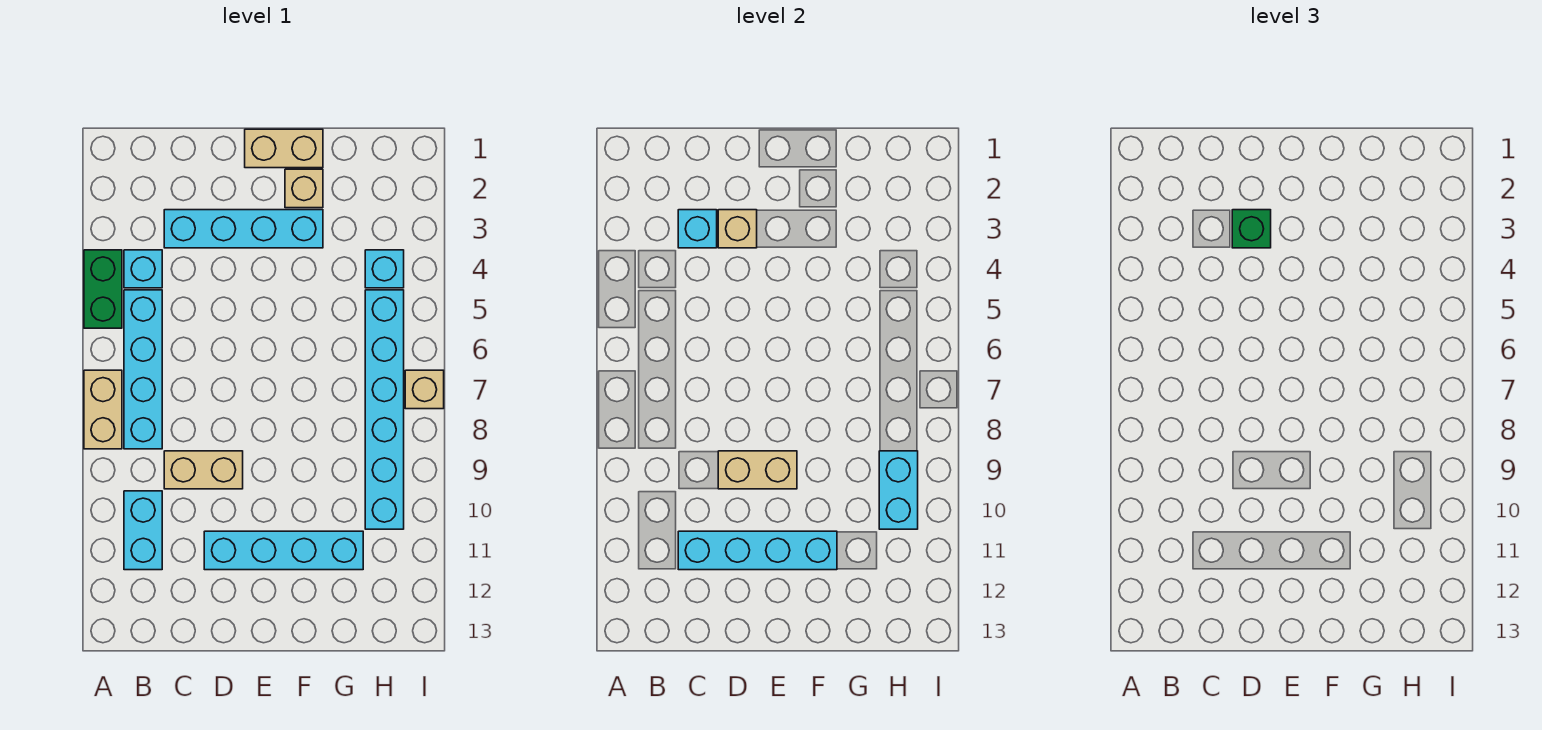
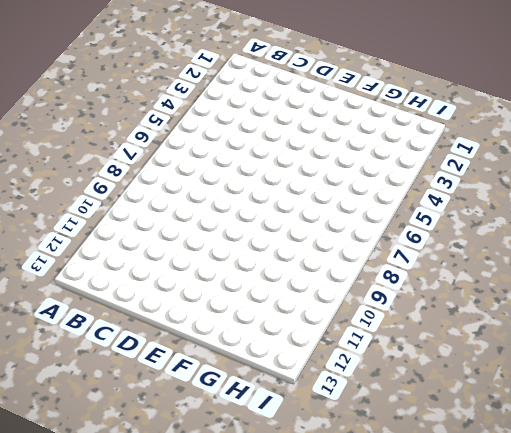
none -> green 1x2 brick [84,250,122,328]
none -> tan 1x2 brick [84,370,122,449]
none -> cyan 1x1 brick [124,250,162,288]

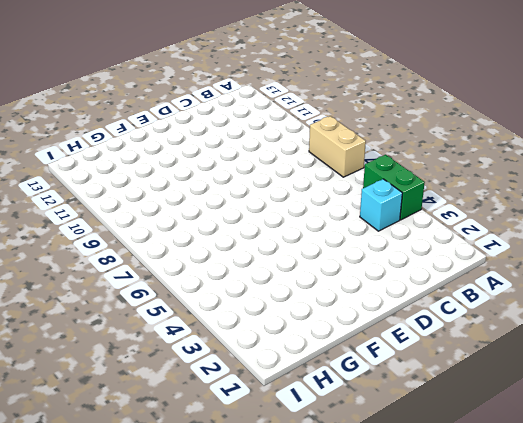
none -> cyan 1x4 brick [124,290,162,449]
none -> cyan 1x2 brick [124,491,162,570]
none -> cyan 1x4 brick [164,210,323,248]

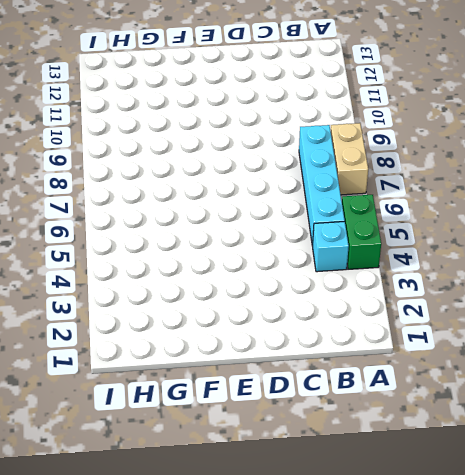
none -> cyan 1x2 brick [124,491,162,570]
none -> cyan 1x4 brick [164,210,323,248]
none -> tan 1x2 brick [164,451,243,489]

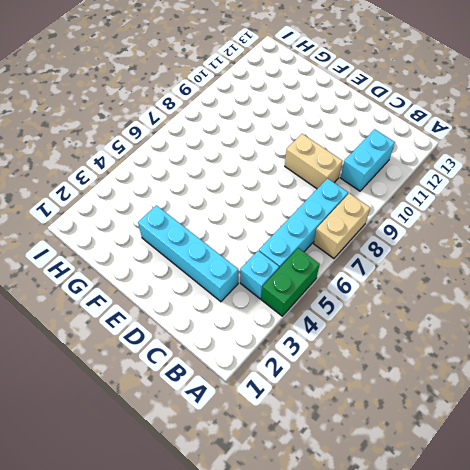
none -> cyan 1x4 brick [204,531,363,570]
none -> tan 1x2 brick [245,129,323,168]
none -> tan 1x1 brick [285,169,323,208]

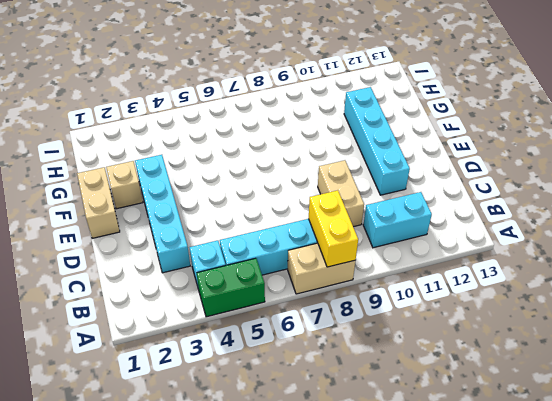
yellow 1x2 brick [309,190,358,267] -> none
none -> cyan 1x1 brick [365,250,404,288]
none -> cyan 1x6 brick [365,290,404,529]
none -> tan 1x1 brick [405,370,444,409]

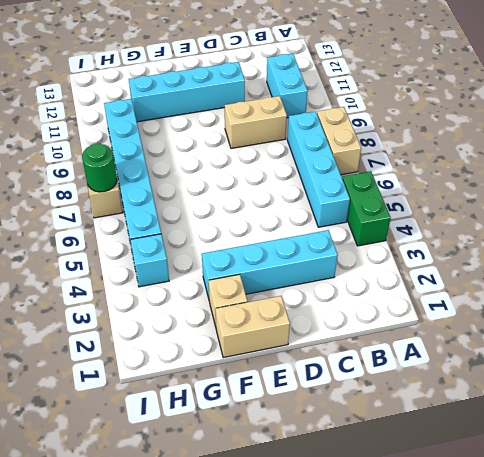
green 1x1 round brick [82,144,117,192] -> none
none -> cyan 1x1 brick [124,250,162,288]
none -> cyan 1x1 brick [678,210,717,248]
none -> cyan 1x4 brick [678,531,837,570]

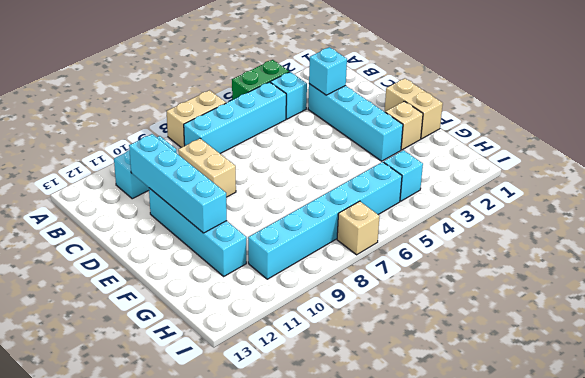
none -> tan 1x1 brick [718,210,757,248]
none -> tan 1x2 brick [718,451,797,489]
none -> cyan 1x2 brick [879,451,918,529]

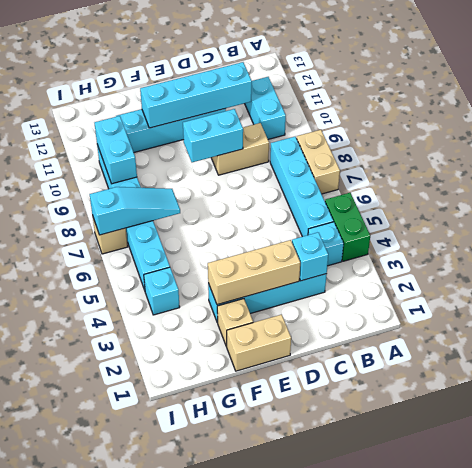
tan 1x3 brick [208,240,300,305] -> tan 1x1 brick [718,210,757,248]
cyan 1x2 brick [183,109,243,162] -> tan 1x2 brick [718,451,797,489]
cyan 1x3 slope [90,187,180,235] -> none
none -> green 1x1 brick [1232,210,1271,248]

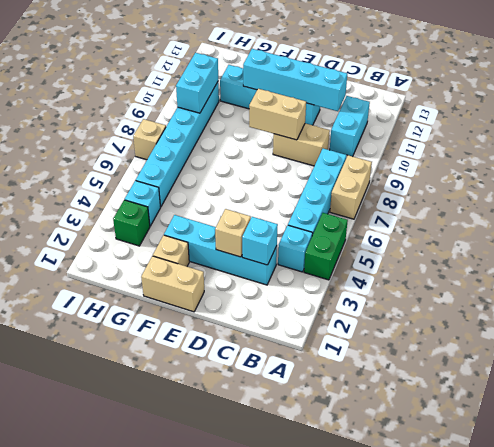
green 1x1 brick [113,200,150,246] -> green 1x1 brick moved to [1232,210,1271,248]

